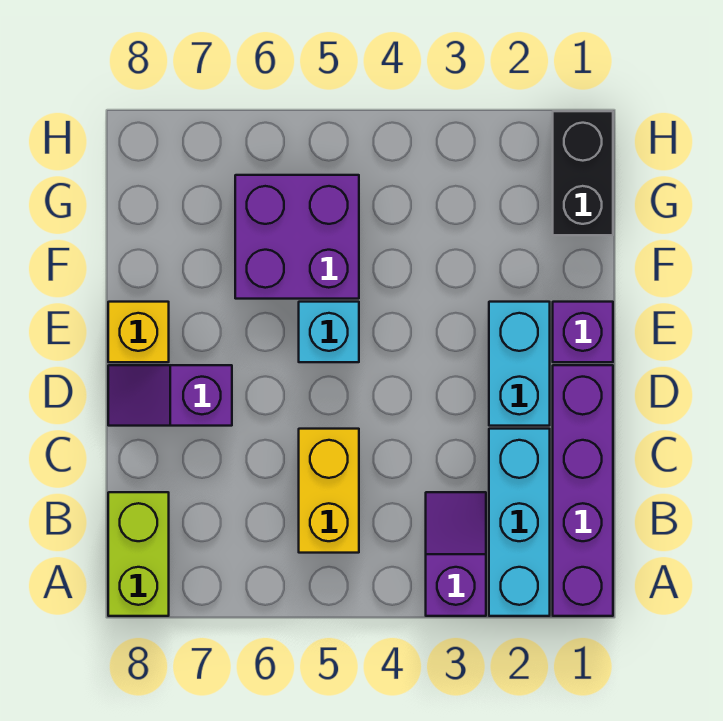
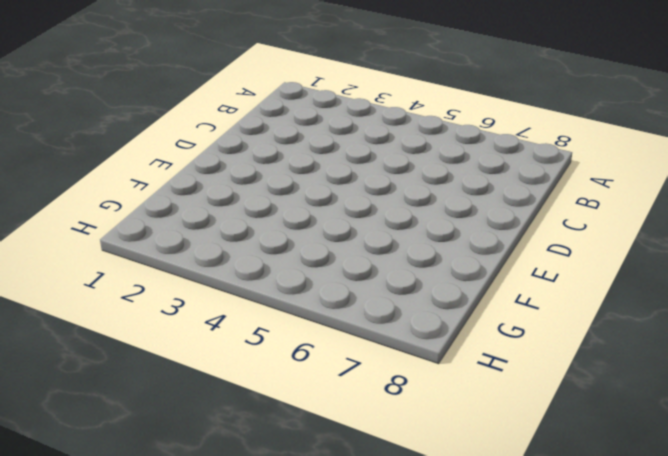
none -> purple 1x4 brick [553,365,613,616]
none -> cyan 1x3 brick [489,429,550,616]
none -> purple 1x2 slope [426,492,486,616]

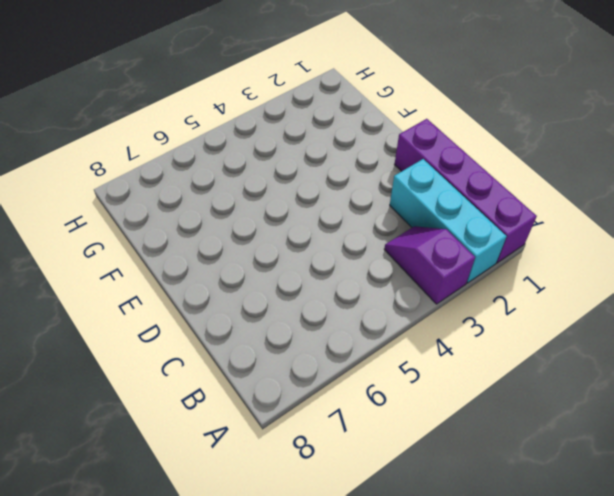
none -> lime 1x2 brick [108,492,169,616]
none -> yellow 1x2 brick [299,429,359,553]
none -> cyan 1x2 brick [489,302,550,426]

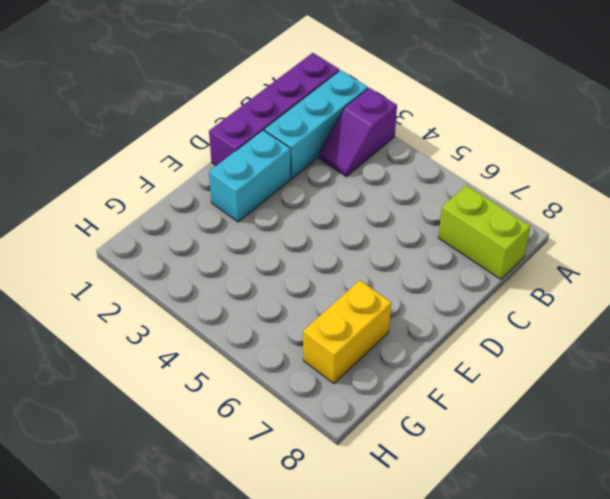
lime 1x2 brick [438,185,531,279] -> lime 1x2 brick turned to [108,492,169,616]
yellow 1x2 brick [303,280,391,384] -> yellow 1x2 brick moved to [299,429,359,553]
none -> purple 1x2 slope [108,365,232,426]
none -> purple 1x1 brick [553,302,613,362]
none -> cyan 1x1 brick [299,302,359,362]

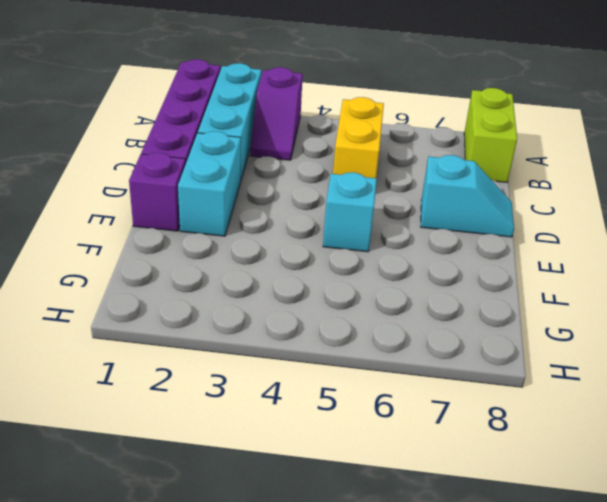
cyan 1x2 slope [421,155,514,237] -> purple 1x2 slope [108,365,232,426]
none -> yellow 1x1 brick [108,302,169,362]
none -> purple 2x2 brick [235,175,359,299]
none -> black 1x2 brick [553,111,613,235]

